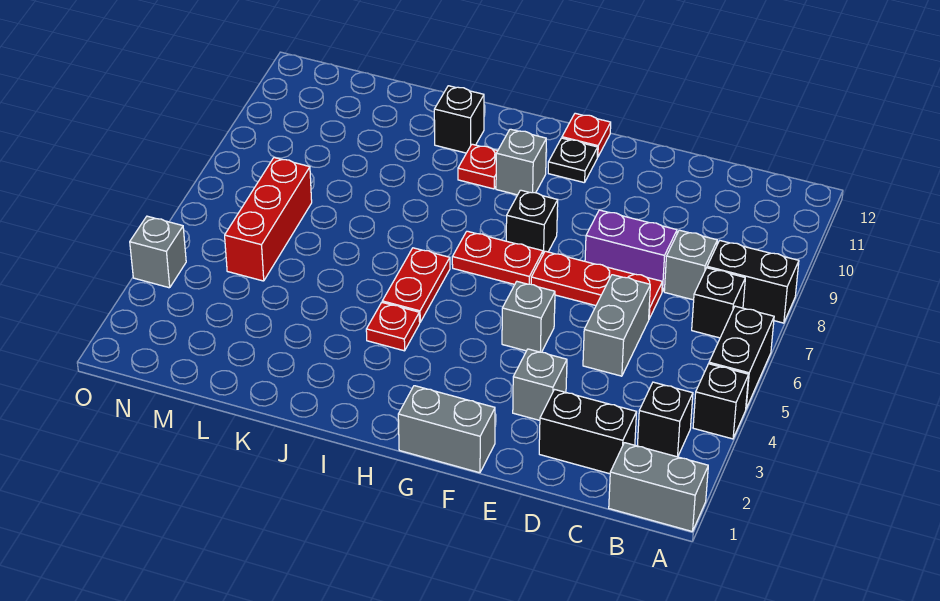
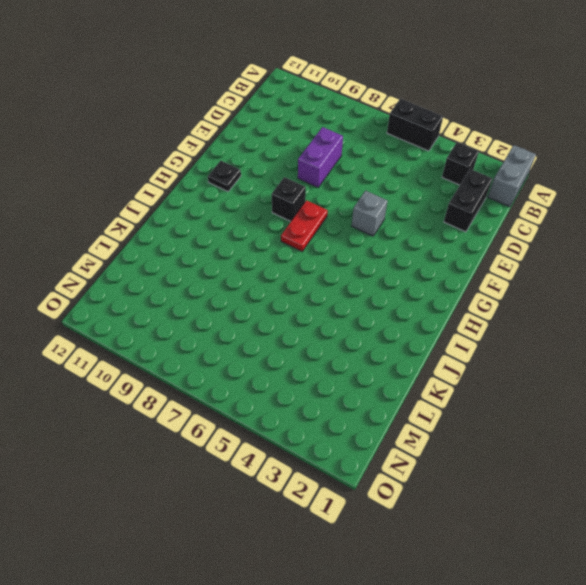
none -> black 1x1 brick [693,364,749,439]
none -> black 1x2 brick [707,241,799,323]
none -> black 1x1 brick [692,268,745,338]

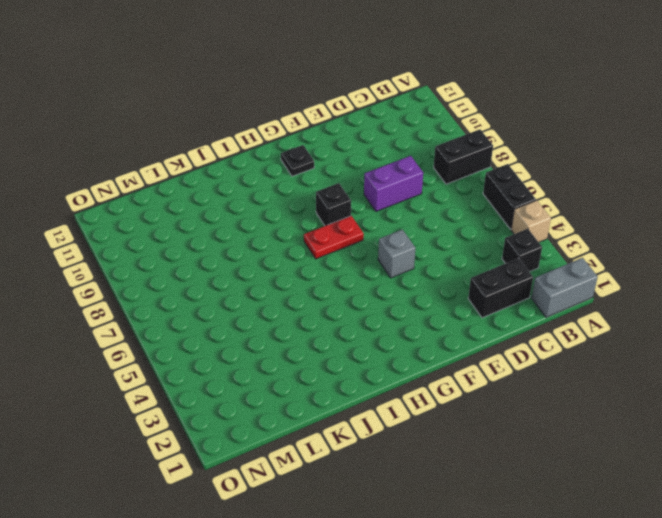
tan 1x1 brick [511,200,551,242] -> black 1x1 brick [693,364,749,439]
none -> black 1x1 brick [692,268,745,338]
none -> grey 1x1 brick [664,230,717,300]
none -> grey 1x2 brick [583,275,650,376]

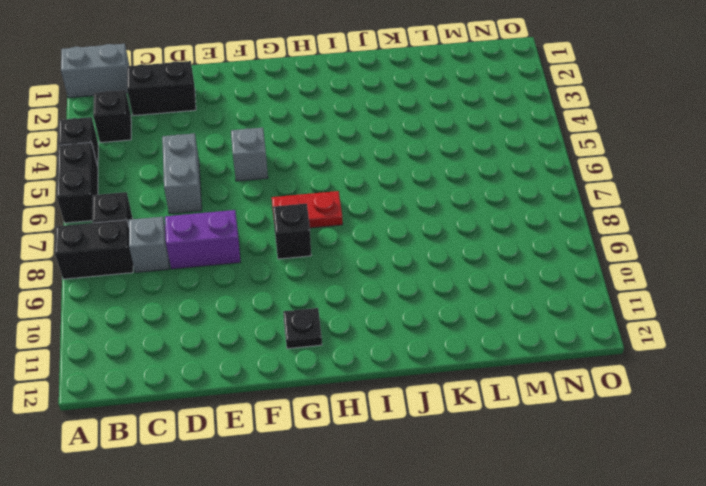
none -> red 1x3 plate [531,251,662,318]
none -> grey 1x1 brick [513,349,567,420]
none -> grey 1x2 brick [398,386,495,473]

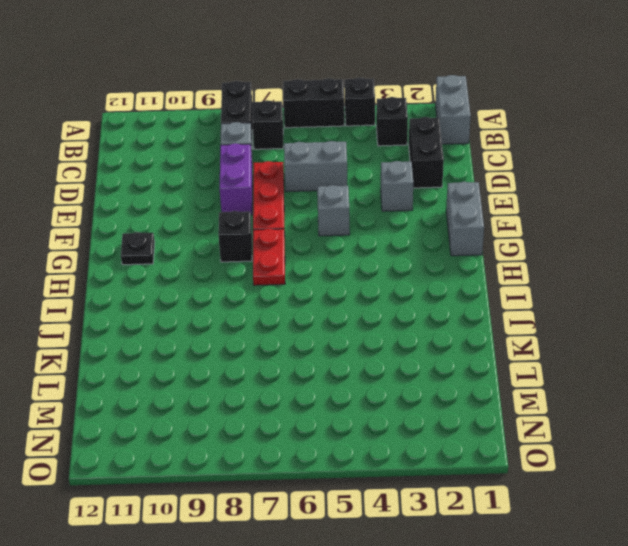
none -> red 1x1 plate [562,113,611,157]
none -> grey 1x1 brick [496,129,546,195]
none -> red 1x1 plate [366,303,420,351]

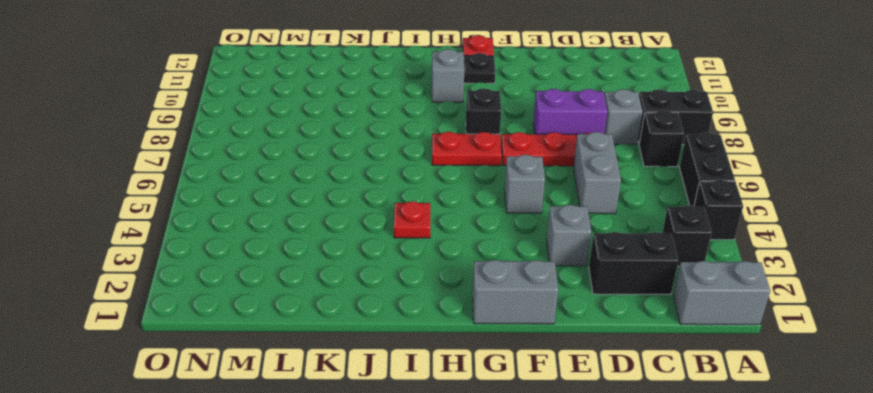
none -> red 1x2 plate [382,248,450,322]
none -> red 1x1 plate [458,144,497,189]
none -> black 1x1 brick [434,86,484,153]

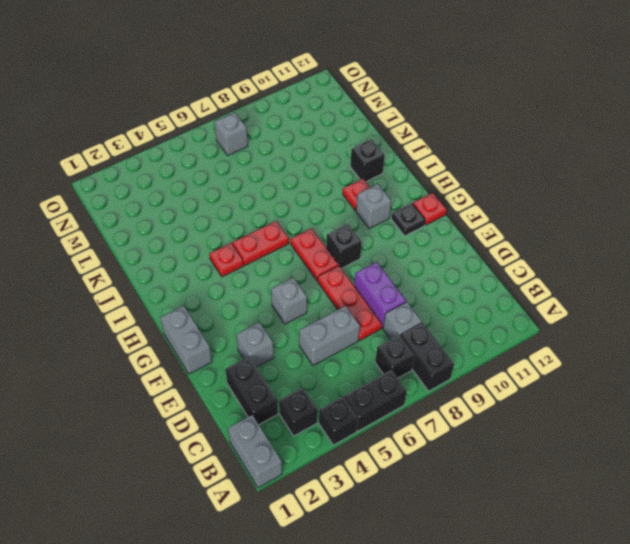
grey 1x1 brick [215,112,248,156] -> grey 1x1 brick moved to [130,216,186,288]
none -> red 1x3 brick [225,158,312,281]

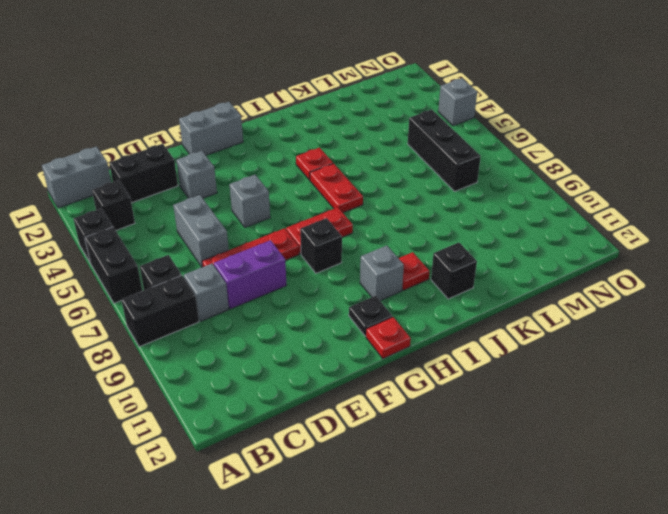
black 1x3 brick [408,109,481,191] -> red 1x3 brick [225,158,312,281]

